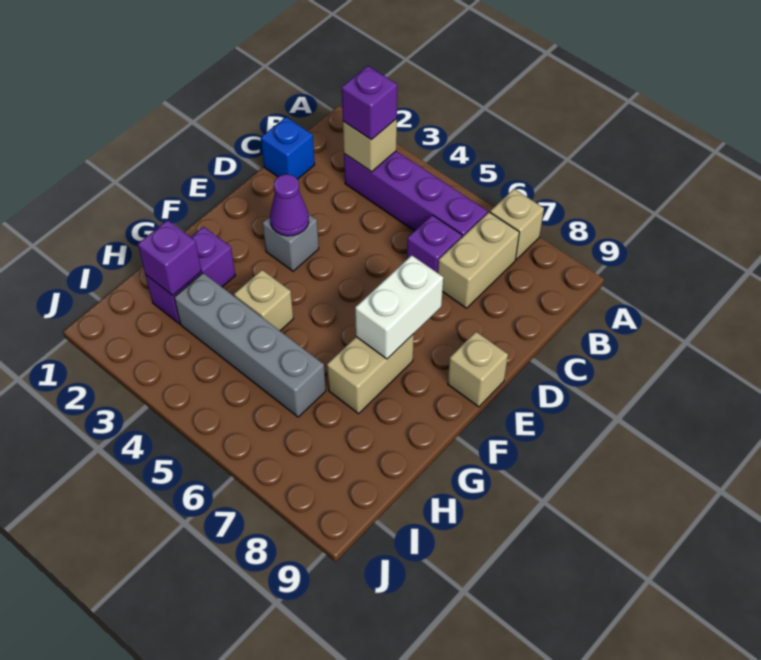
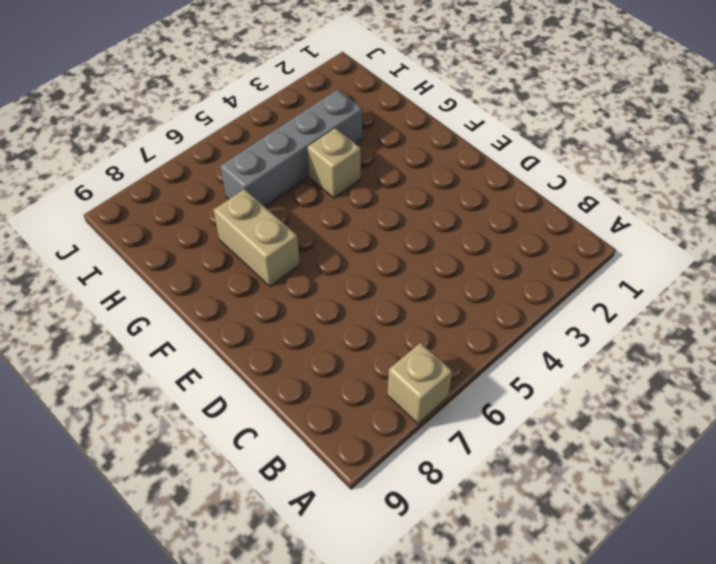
none -> purple 1x4 brick [344,151,488,237]
none -> tan 1x2 brick [438,212,519,308]
none -> blue 1x1 brick [261,117,315,179]

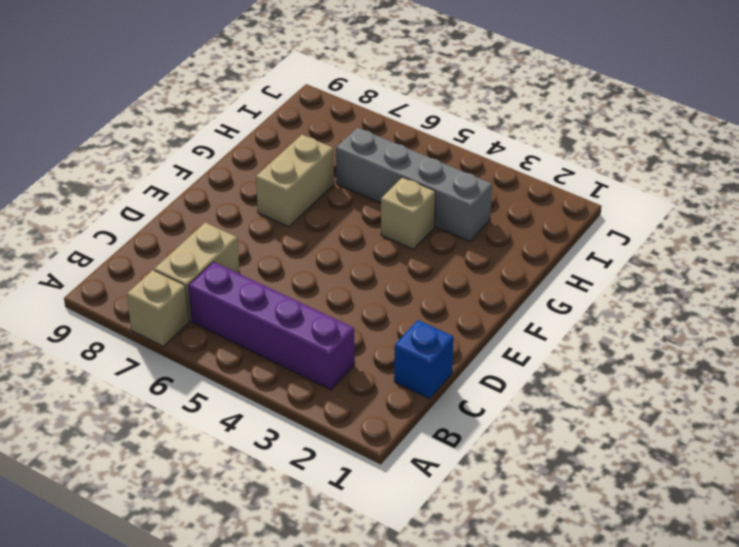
none -> purple 1x1 brick [407,215,462,273]
none -> grey 1x1 brick [263,214,319,271]
none -> tan 1x1 brick [448,332,508,407]

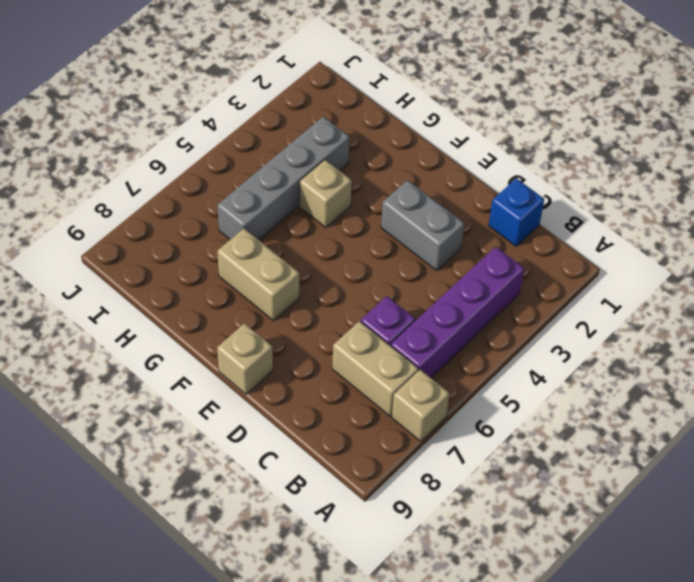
grey 1x2 brick [381,180,464,271] -> grey 1x1 brick [263,214,319,271]
none -> purple 1x2 brick [146,227,235,324]
none -> tan 1x1 brick [343,119,397,172]
none -> purple 1x1 cone [270,174,309,236]

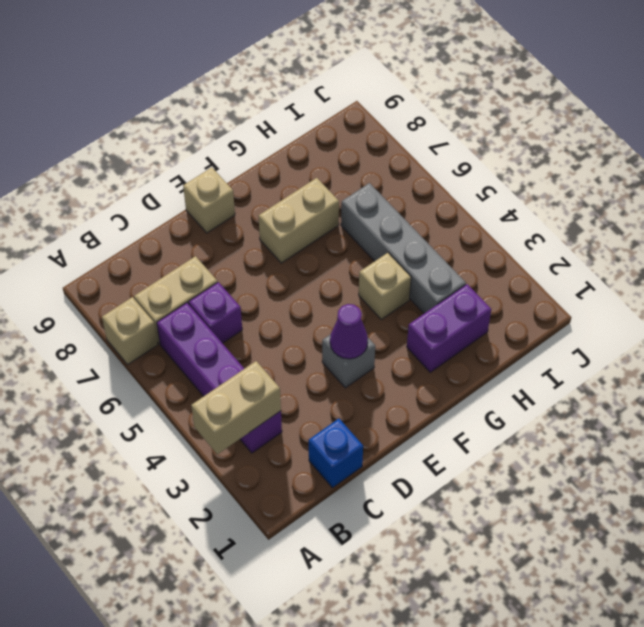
tan 1x2 brick [191,361,281,454] -> tan 1x1 brick [343,119,397,172]
none -> white 1x2 brick [355,255,443,359]
none -> purple 1x1 brick [138,220,201,295]
none -> purple 1x1 brick [342,66,397,140]

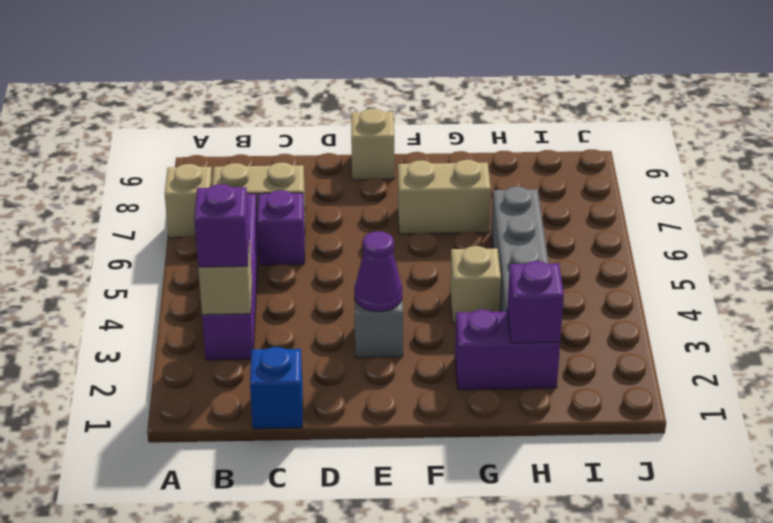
none -> white 1x2 brick [355,255,443,359]

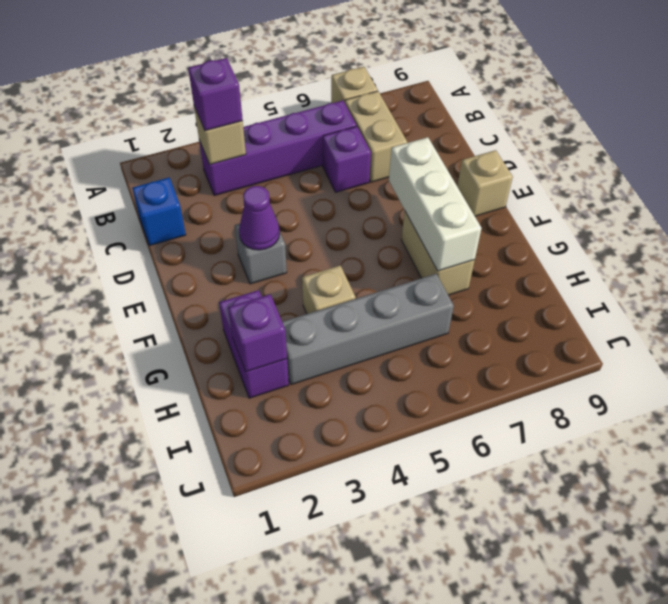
white 1x3 brick [389,137,481,271] -> white 1x2 brick [355,255,443,359]

